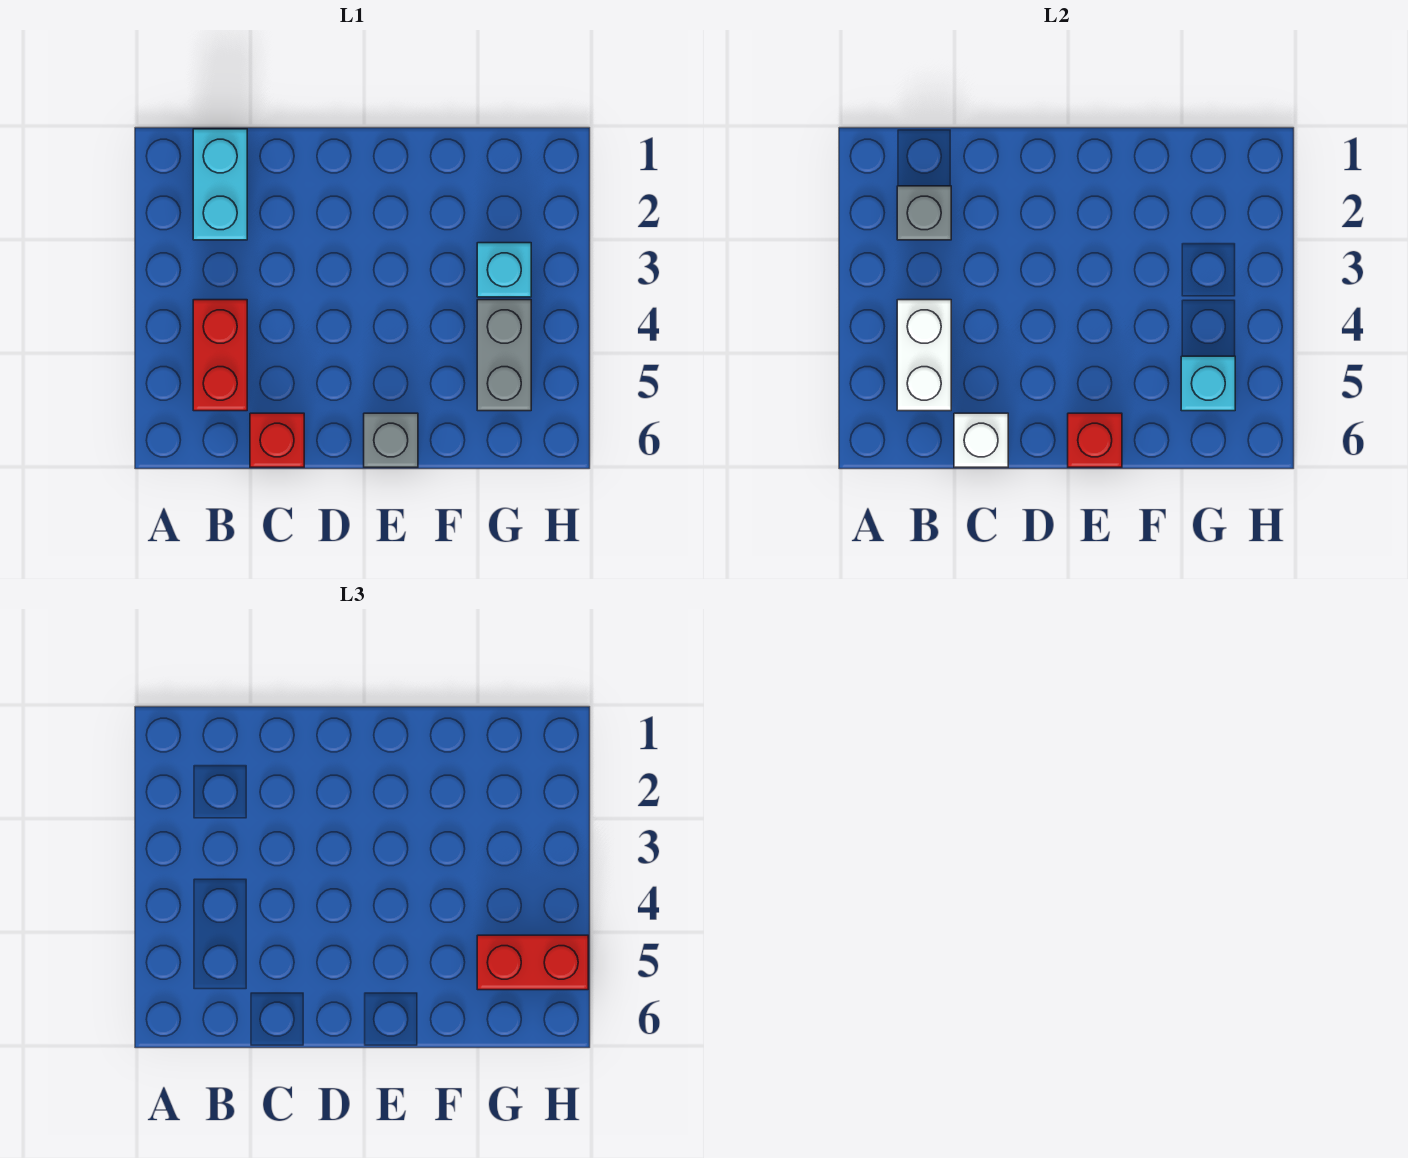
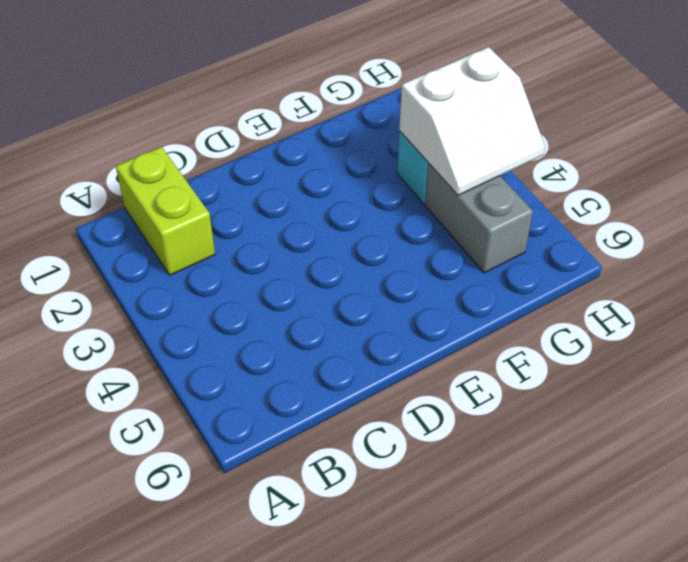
lime 1x2 brick [116,147,215,275] -> cyan 1x2 brick [193,129,247,240]
white 2x2 slope [399,47,545,195] -> none
none -> red 1x2 brick [193,300,247,411]
none -> red 1x1 brick [250,413,304,467]
none -> grey 1x1 brick [364,413,418,467]

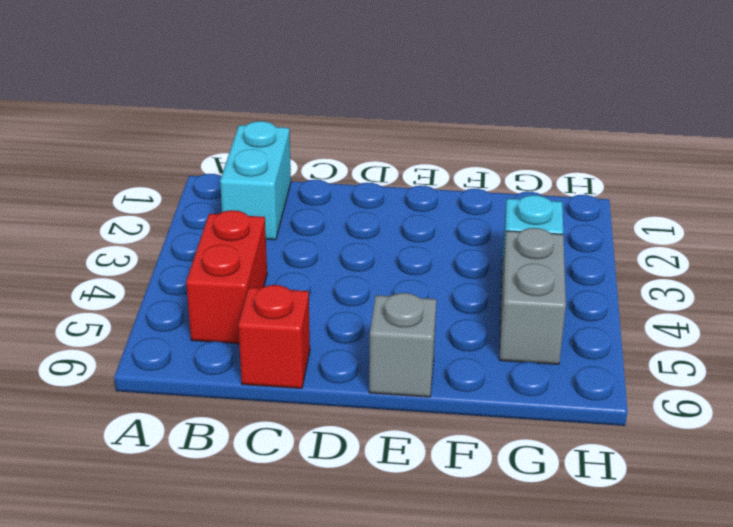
none -> grey 1x1 brick [897,186,951,240]
none -> white 1x2 brick [897,300,951,411]
none -> white 1x1 brick [954,413,1008,467]

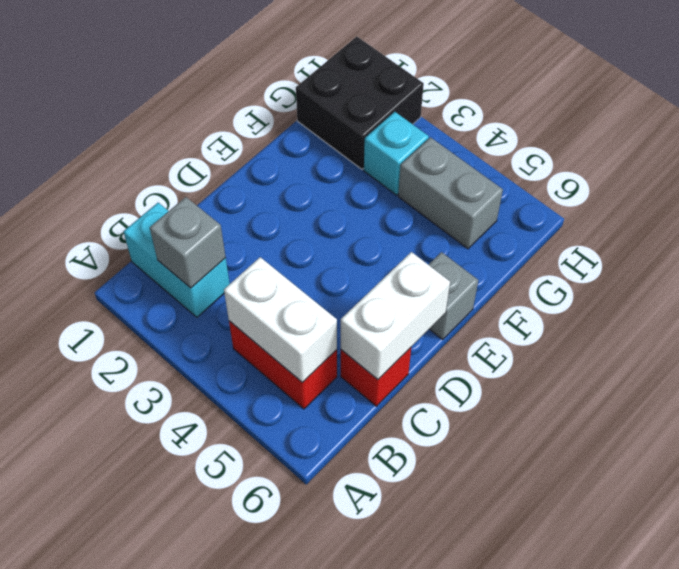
white 1x2 brick [341,252,450,379] -> white 1x1 brick [954,413,1008,467]
black 2x2 brick [296,36,424,169] -> none
none -> red 1x1 brick [1068,413,1122,467]
none -> cyan 1x1 brick [1181,356,1235,411]
none -> red 1x2 brick [477,935,588,990]

